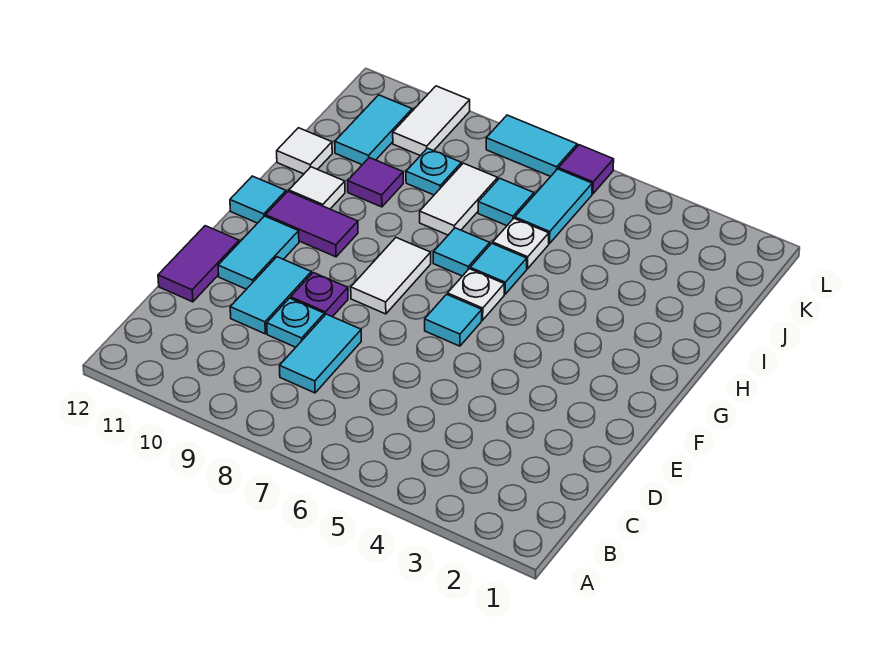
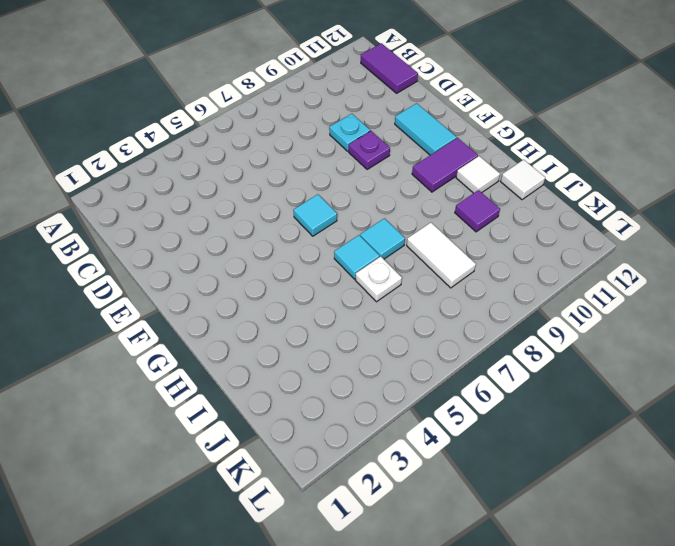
purple 1x2 tile [361,43,418,93] -> purple 1x2 tile moved to [158,226,239,302]
none -> cyan 1x2 tile [280,314,361,393]
none -> cyan 1x2 tile [230,257,311,334]
none -> white 1x2 tile [351,238,431,314]

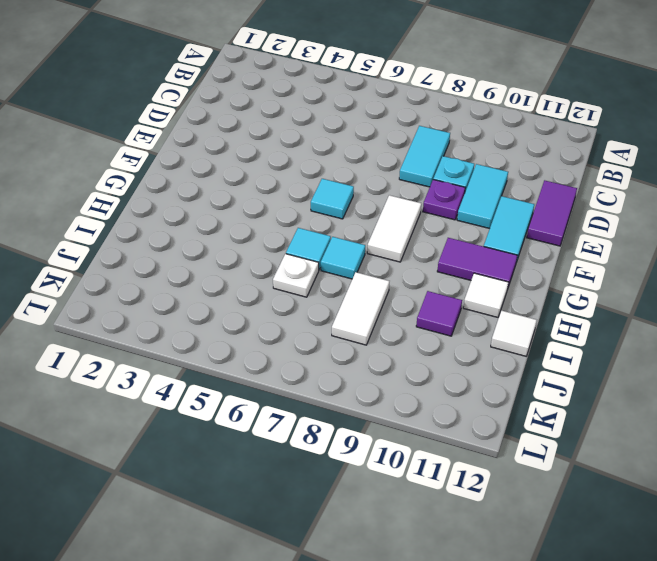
none -> white 1x1 plate [448,269,504,320]
none -> cyan 1x1 tile [230,176,286,223]
none -> cyan 1x2 tile [515,169,592,244]

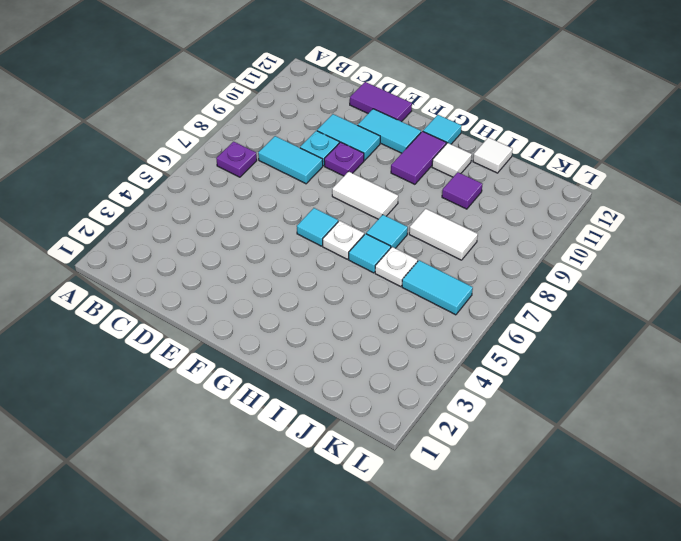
purple 1x1 plate [216,142,257,177] -> none
none -> cyan 1x1 tile [478,178,534,226]
none -> cyan 1x1 plate [406,148,462,195]
none -> cyan 1x2 tile [335,95,412,165]

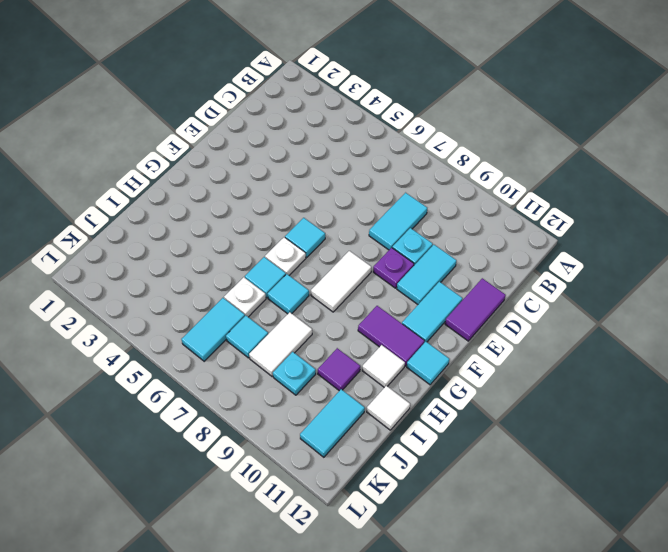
none -> white 1x2 tile [393,86,470,156]
none -> purple 1x1 tile [559,145,614,194]
none -> cyan 1x2 tile [486,115,577,177]

